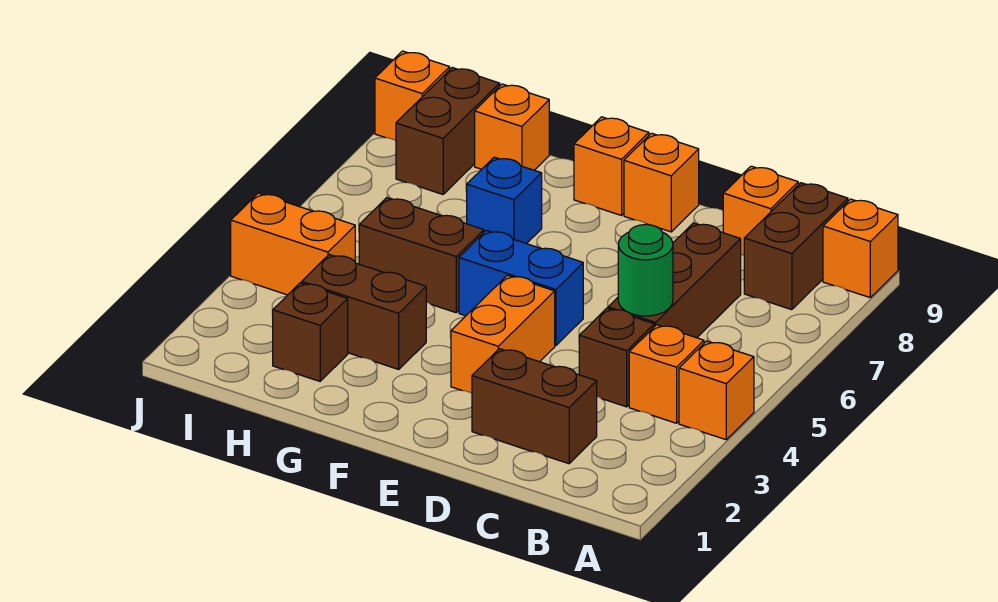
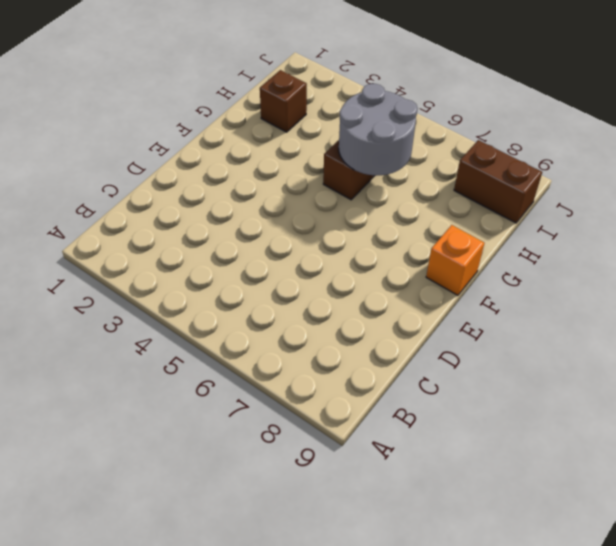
grey 2x2 round brick [339,84,418,176] -> none
none -> orange 1x1 brick [679,341,754,440]
none -> orange 1x1 brick [823,199,898,297]
none -> orange 1x1 brick [629,325,704,423]

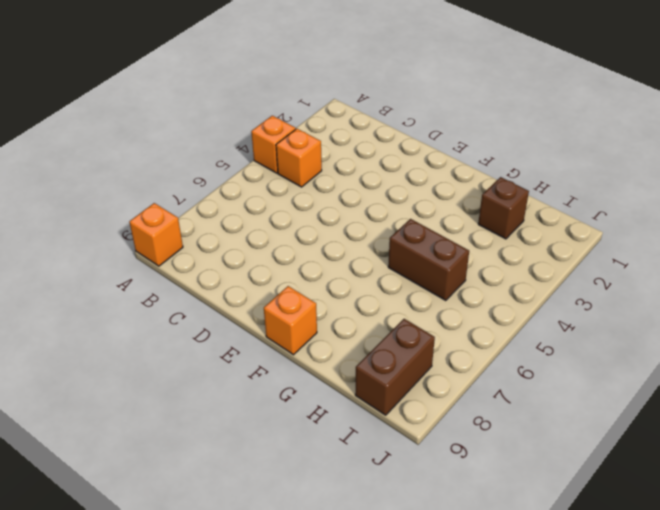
none -> brown 1x2 brick [744,183,848,310]
none -> brown 1x2 brick [472,349,597,464]
none -> brown 1x1 brick [579,308,654,407]

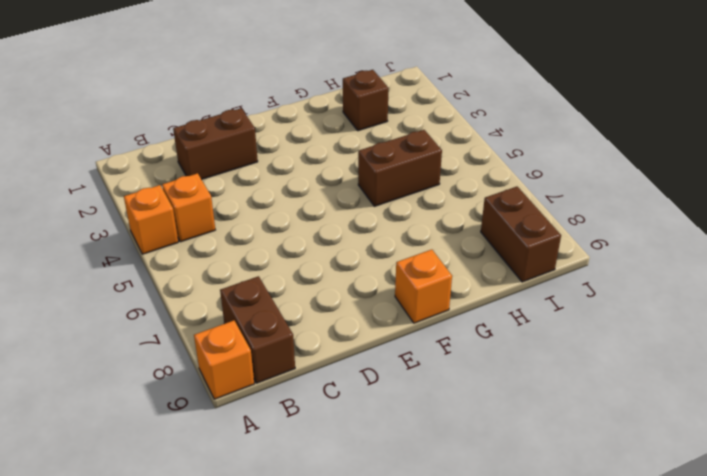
none -> brown 1x1 brick [579,308,654,407]
none -> brown 1x3 brick [608,223,741,338]
none -> orange 1x1 brick [723,166,798,255]

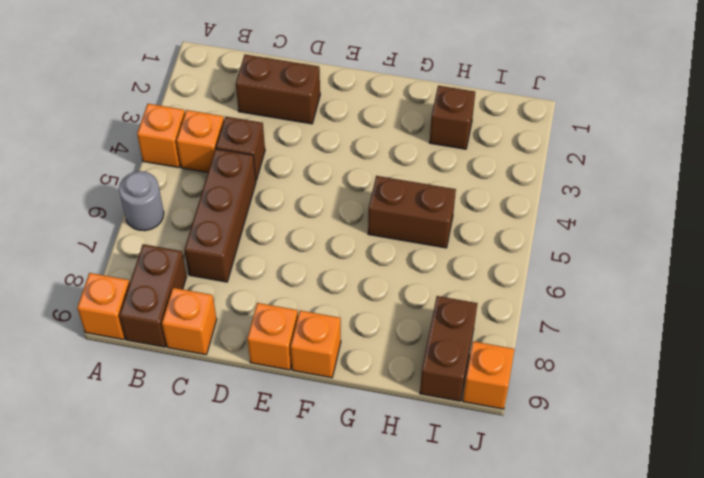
grey 1x1 round brick [119,171,164,231] -> none
none -> orange 1x2 brick [451,275,555,393]
none -> blue 1x2 brick [459,231,583,346]
none -> brown 1x2 brick [302,255,426,369]

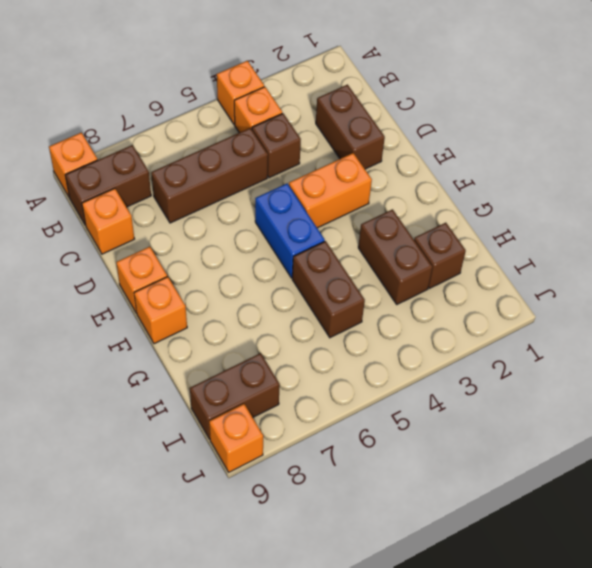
none -> blue 1x1 brick [467,157,542,244]
none -> orange 1x1 brick [475,84,549,170]
none -> orange 1x2 brick [231,193,355,295]

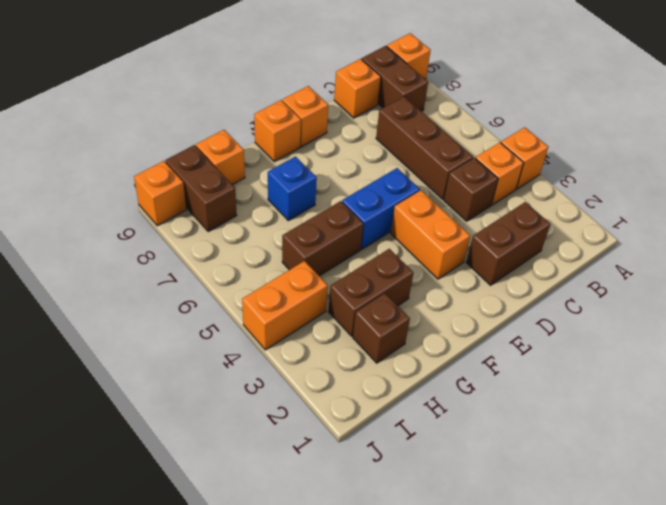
none -> green 1x1 round brick [618,225,673,316]

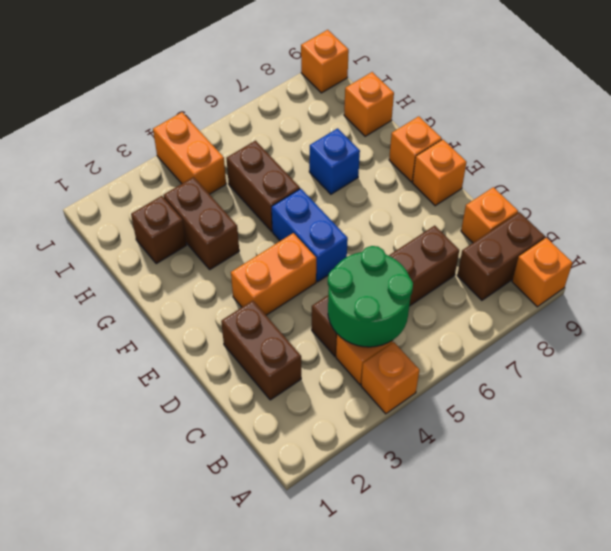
green 2x2 round brick [328,246,413,347] -> green 1x1 round brick [618,225,673,316]
none -> brown 1x2 brick [396,68,500,194]

